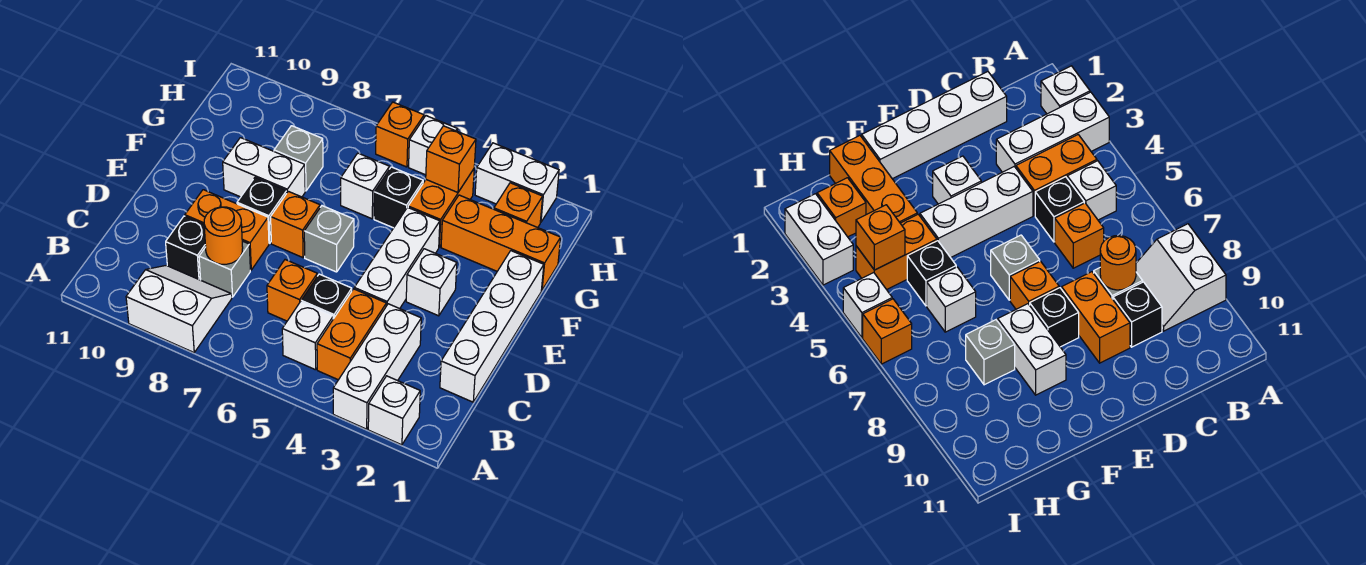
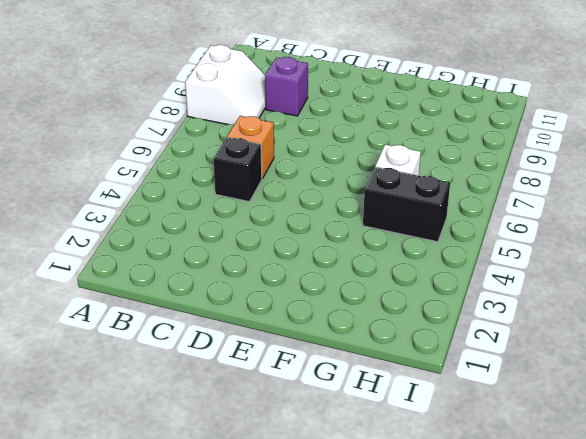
purple 1x1 brick [265,57,308,116] -> black 1x1 brick [166,216,206,280]
black 1x2 brick [363,167,450,242] -> black 1x1 brick [374,167,423,228]
none -> white 1x1 brick [368,376,420,445]
none -> white 1x3 brick [333,304,421,429]
none -> orange 1x2 brick [317,289,386,380]

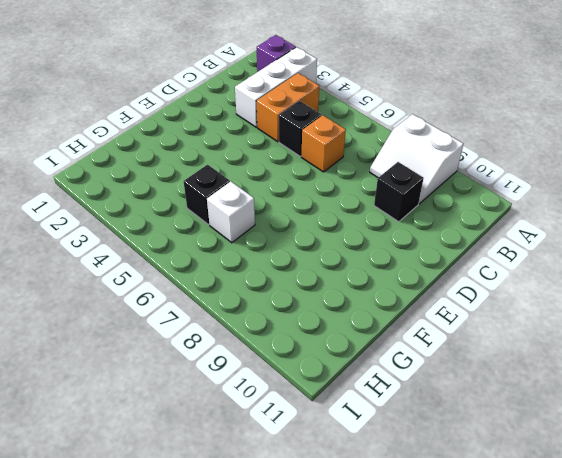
purple 1x1 brick [257,35,296,72] -> white 1x1 brick [368,376,420,445]
none -> white 1x1 brick [282,302,333,370]
none -> white 1x4 brick [440,251,544,402]
none -> grey 1x1 brick [199,241,250,297]

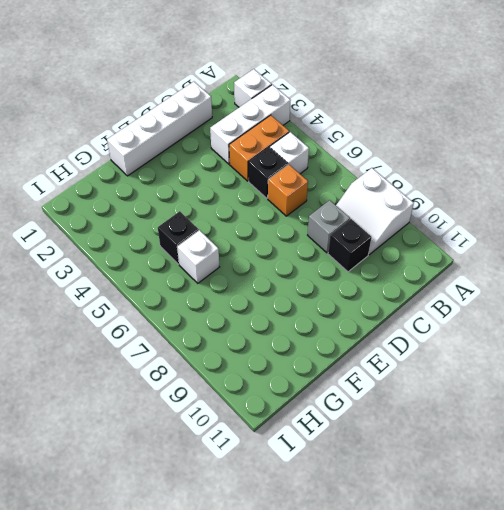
none -> white 1x3 brick [354,207,440,309]
none -> orange 1x2 brick [185,190,269,270]
none -> white 1x1 brick [406,249,457,316]

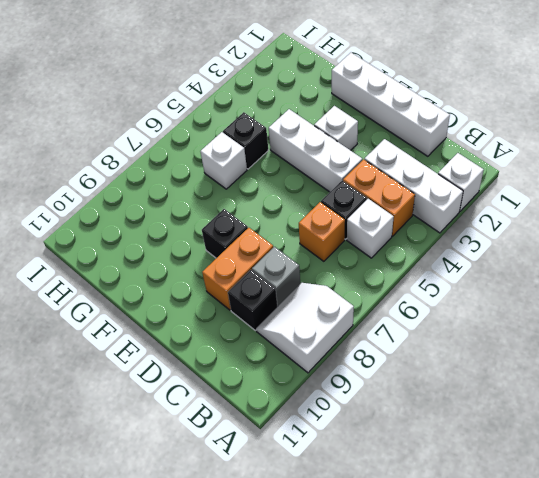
none -> grey 1x1 brick [304,206,354,272]
none -> orange 1x1 brick [271,191,320,258]
none -> white 1x2 brick [223,138,305,197]

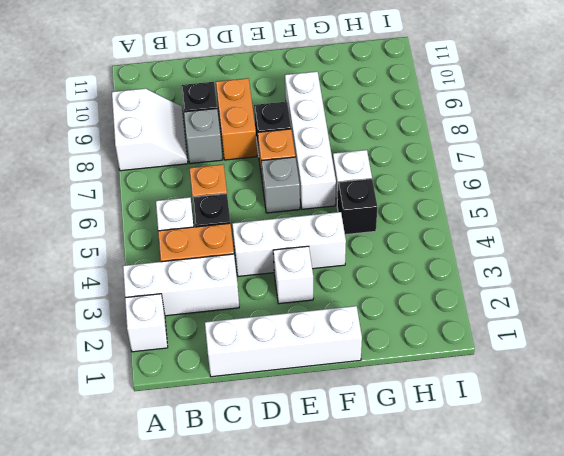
white 1x4 brick [285,72,336,209] -> white 1x2 brick [223,138,305,197]
none -> orange 1x3 brick [441,195,561,290]
none -> orange 1x2 brick [408,169,474,247]
none -> grey 1x1 brick [274,126,323,191]

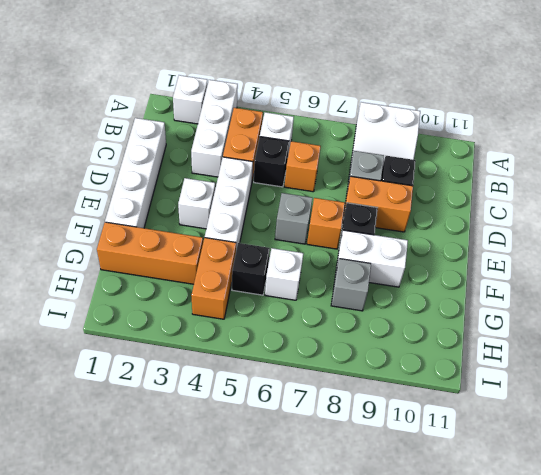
none -> orange 1x1 brick [494,183,543,228]
none -> white 1x2 brick [475,143,559,222]
none -> white 1x1 brick [409,116,457,175]

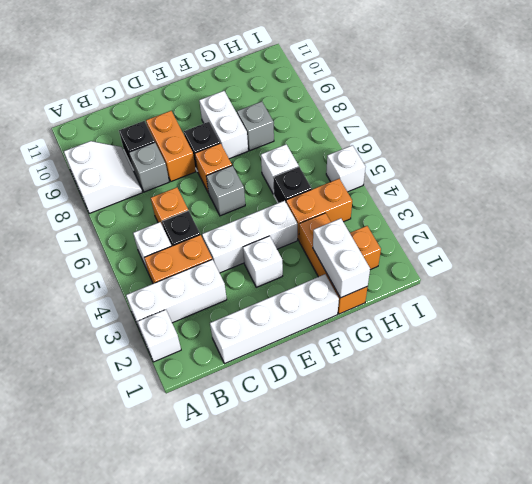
white 1x2 brick [313,218,370,298] -> white 1x2 brick moved to [475,143,559,222]
none -> orange 1x1 brick [376,102,424,167]
none -> orange 1x1 round brick [204,207,243,264]
none -> orange 1x1 brick [426,126,476,192]

